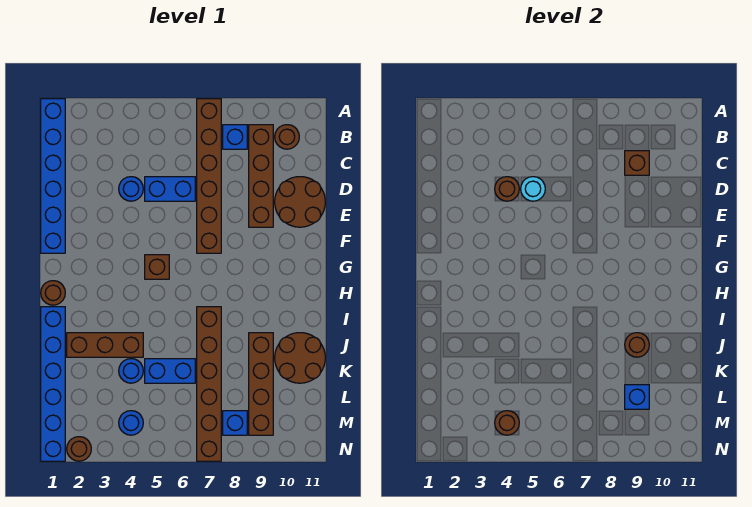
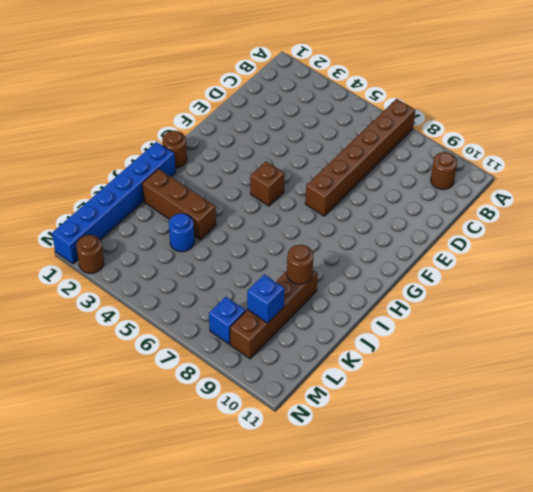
none -> blue 1x6 brick [41,99,65,253]
none -> blue 1x1 brick [223,125,247,149]
none -> brown 1x4 brick [249,125,273,227]

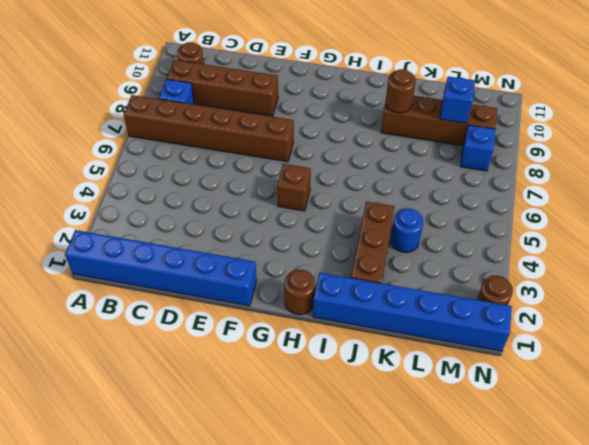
none -> blue 1x1 round brick [119,177,143,201]
none -> blue 1x2 brick [145,177,195,201]
none -> brown 2x2 round brick [275,177,325,227]

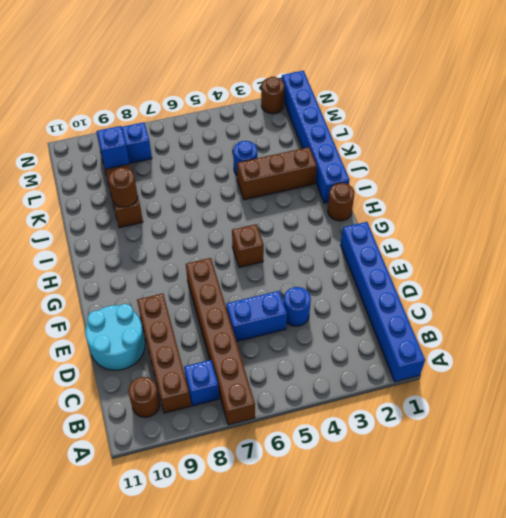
cyan 2x2 round brick [85,304,145,370] -> brown 2x2 round brick [275,177,325,227]
none -> brown 1x6 brick [197,307,221,461]
none -> brown 2x2 round brick [275,333,325,383]
none -> blue 1x2 brick [145,359,195,383]

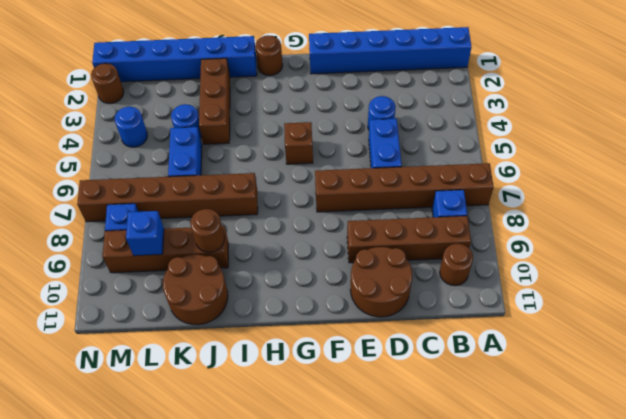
none -> brown 1x1 brick [625,151,649,175]
none -> brown 1x1 round brick [495,177,519,201]
none -> cyan 1x1 round brick [521,177,545,201]

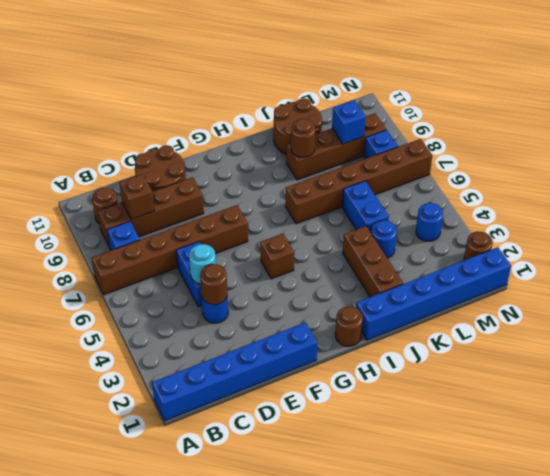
none -> brown 1x1 round brick [495,411,519,435]

